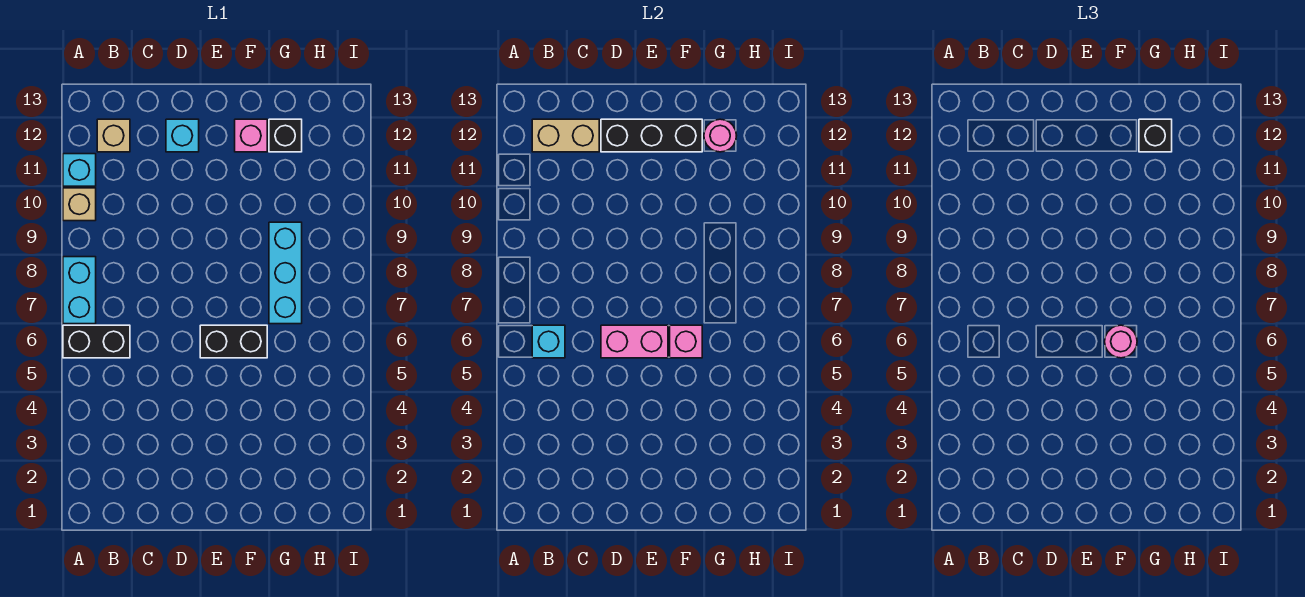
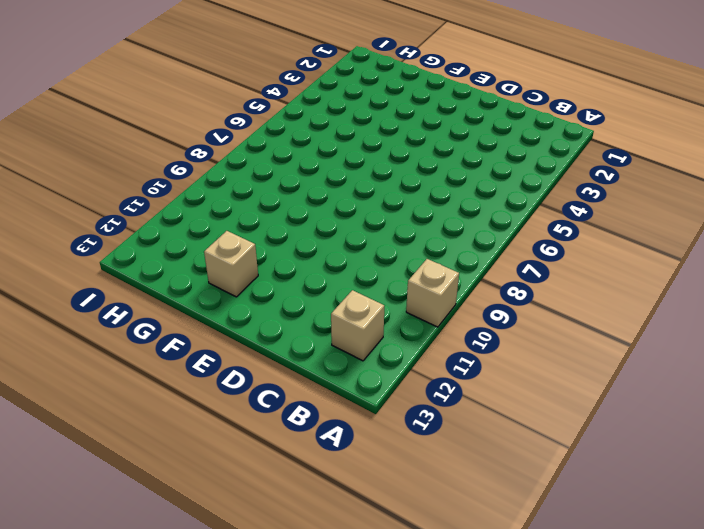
tan 1x1 brick [204,231,258,297] -> pink 1x1 brick [235,119,267,152]
none -> black 1x2 brick [63,325,130,358]
none -> cyan 1x2 brick [63,257,96,324]
none -> cyan 1x1 brick [63,154,96,186]

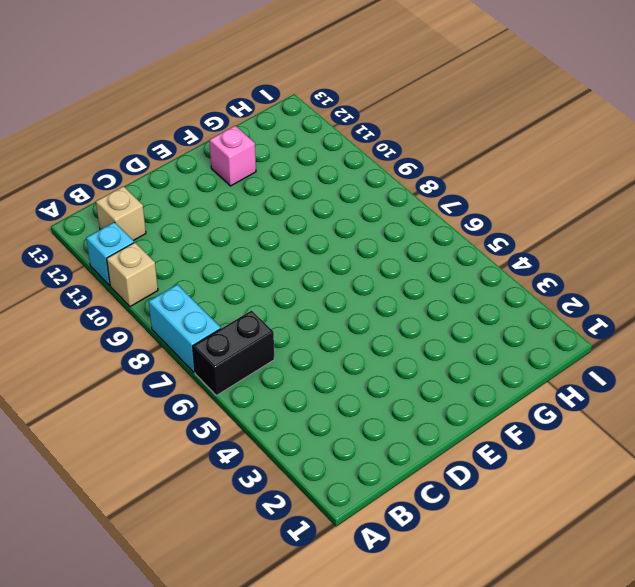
none -> cyan 1x1 brick [166,119,199,152]
none -> black 1x2 brick [200,325,267,358]
none -> cyan 1x3 brick [269,222,302,324]

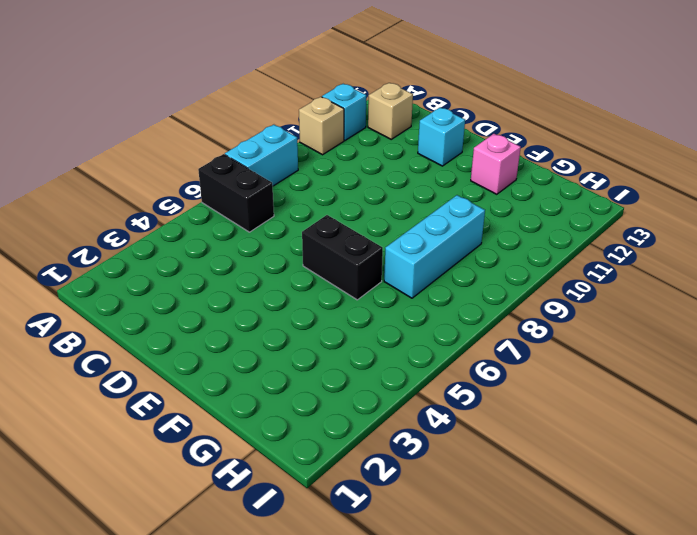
none -> black 1x1 brick [269,119,302,152]
none -> cyan 1x1 brick [532,325,565,358]
none -> tan 1x2 brick [532,119,599,152]

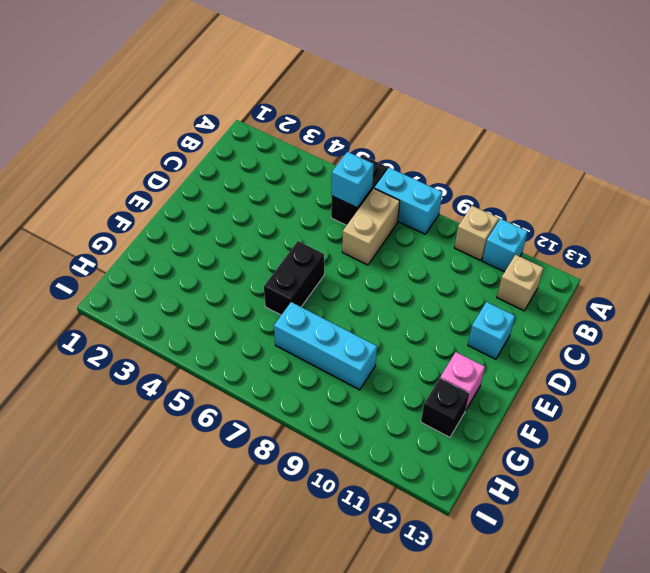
tan 1x2 brick [342,189,400,265] -> tan 1x2 brick moved to [532,119,599,152]
none -> pink 1x2 brick [601,325,668,358]
none -> black 1x3 brick [601,119,702,152]
none -> pink 1x1 brick [670,325,702,358]

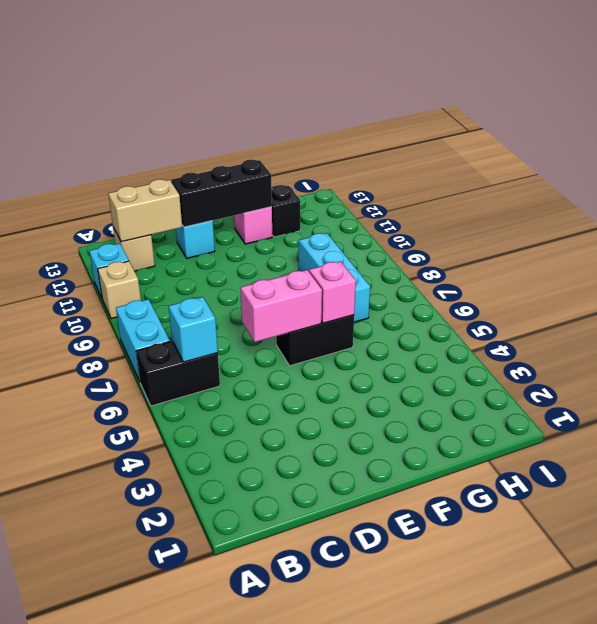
none -> pink 1x1 round brick [704,119,737,152]
none -> pink 1x1 round brick [1105,325,1137,358]
none -> black 1x1 brick [1139,119,1172,152]

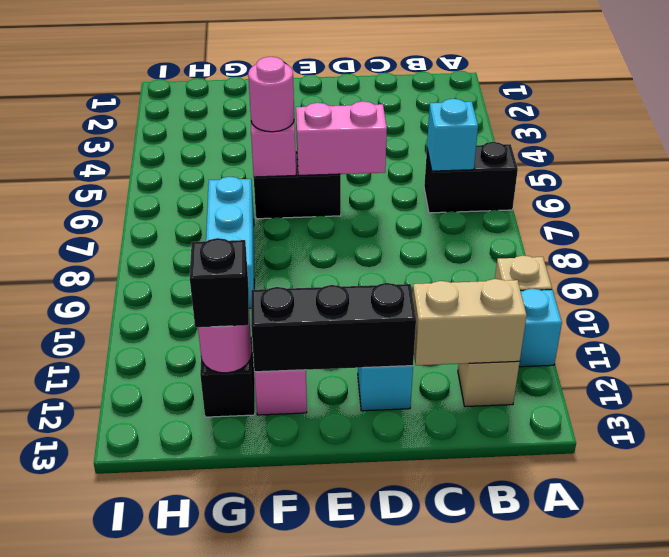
none -> cyan 1x2 brick [63,257,96,324]

